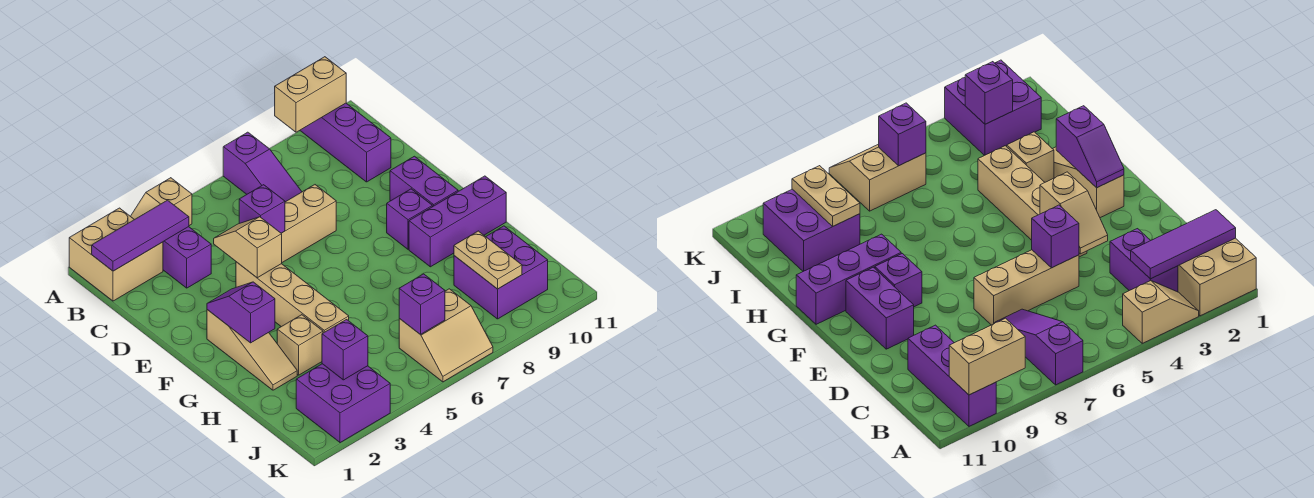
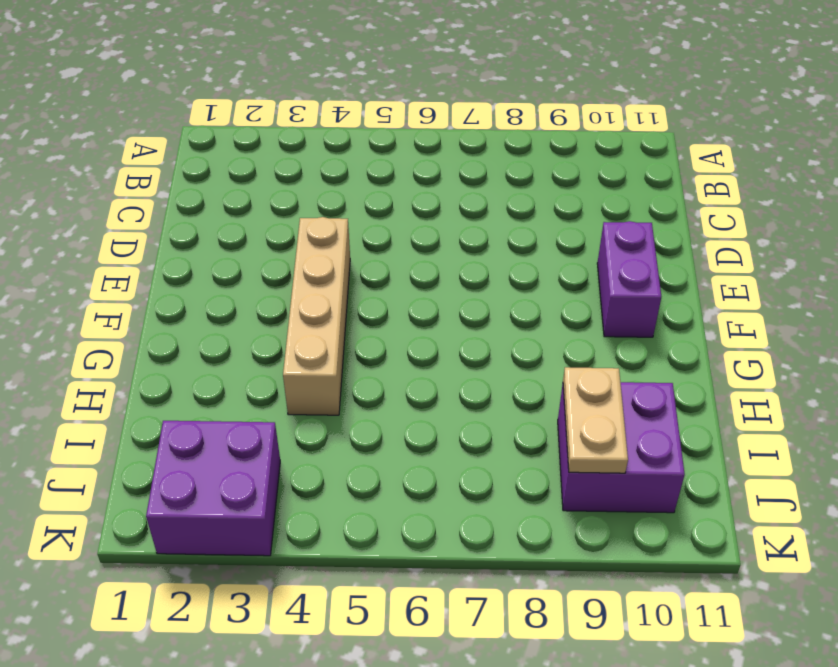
none -> tan 2x2 brick [69,208,163,301]
none -> tan 1x2 slope [131,178,192,226]
none -> purple 1x3 slope [223,132,302,202]

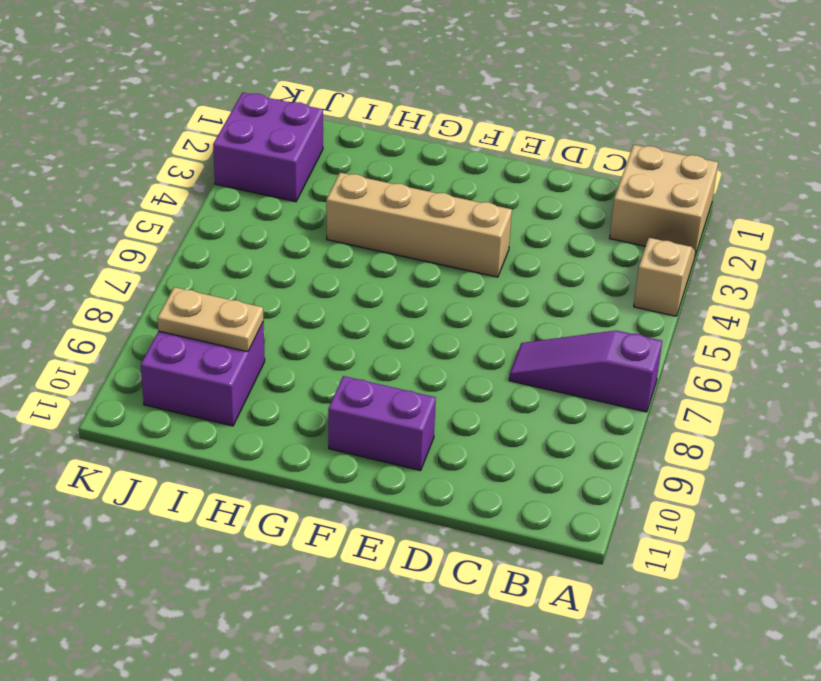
none -> purple 1x3 brick [300,103,391,182]
none -> purple 1x2 brick [163,227,211,288]
none -> tan 1x3 brick [281,185,336,262]

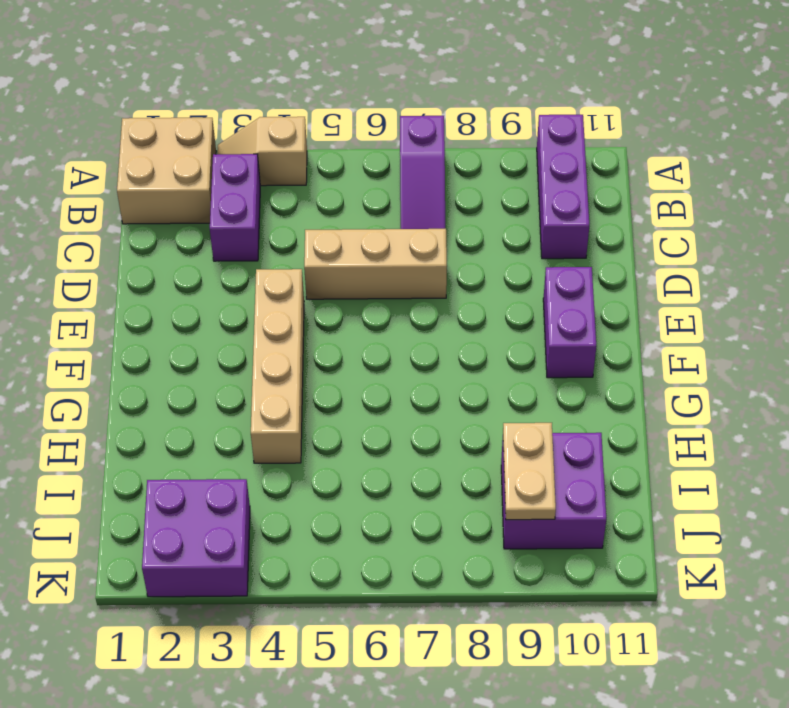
none -> tan 1x3 slope [207,310,297,390]
none -> purple 1x1 brick [387,189,432,249]
none -> purple 1x3 brick [409,176,506,267]

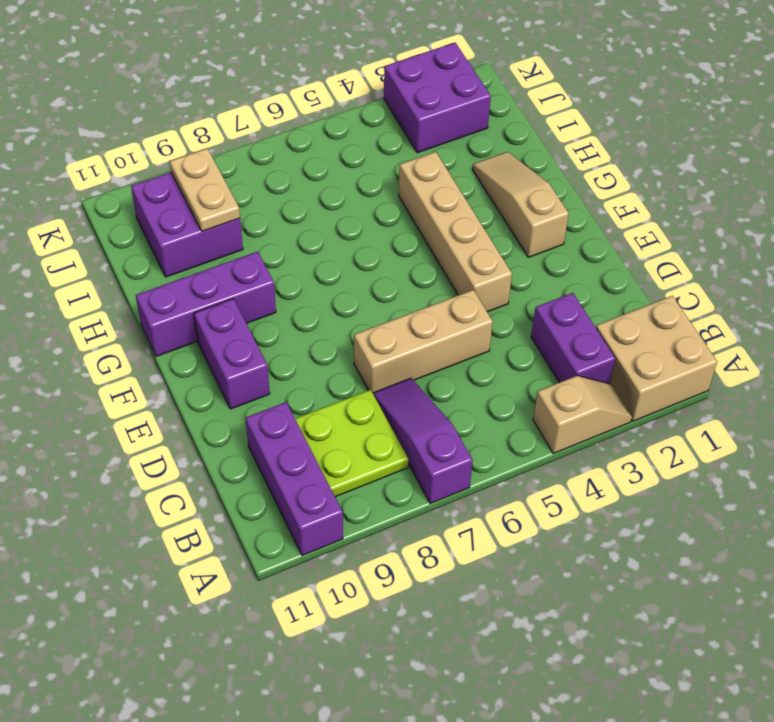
lime 2x2 plate [295,390,408,497] -> none
none -> purple 1x1 brick [387,189,432,249]
none -> tan 1x1 brick [277,315,323,375]
none -> tan 2x2 slope [399,289,493,382]

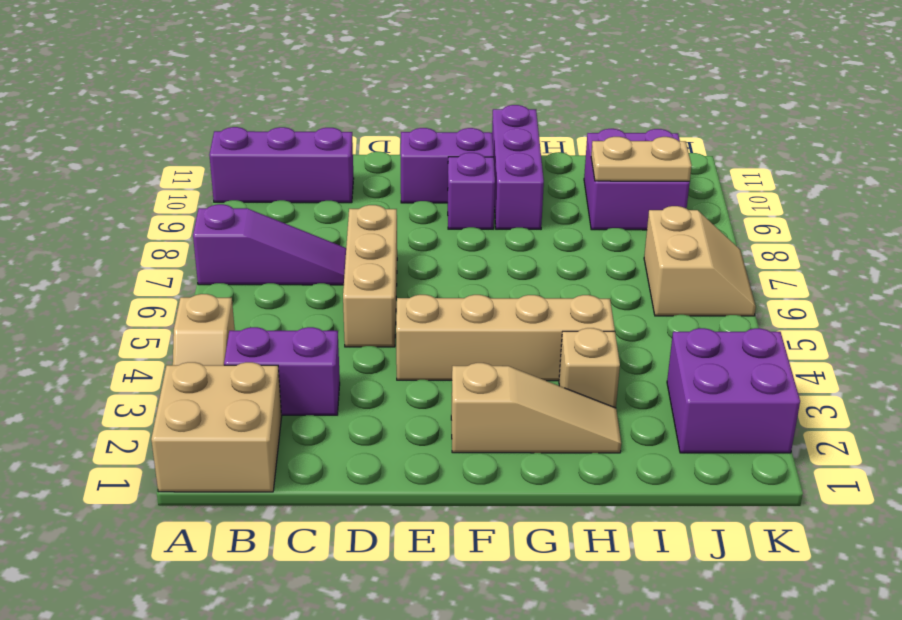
none -> tan 1x2 brick [275,57,346,132]
none -> purple 1x3 tile [92,200,189,271]
none -> tan 1x2 slope [214,217,282,278]

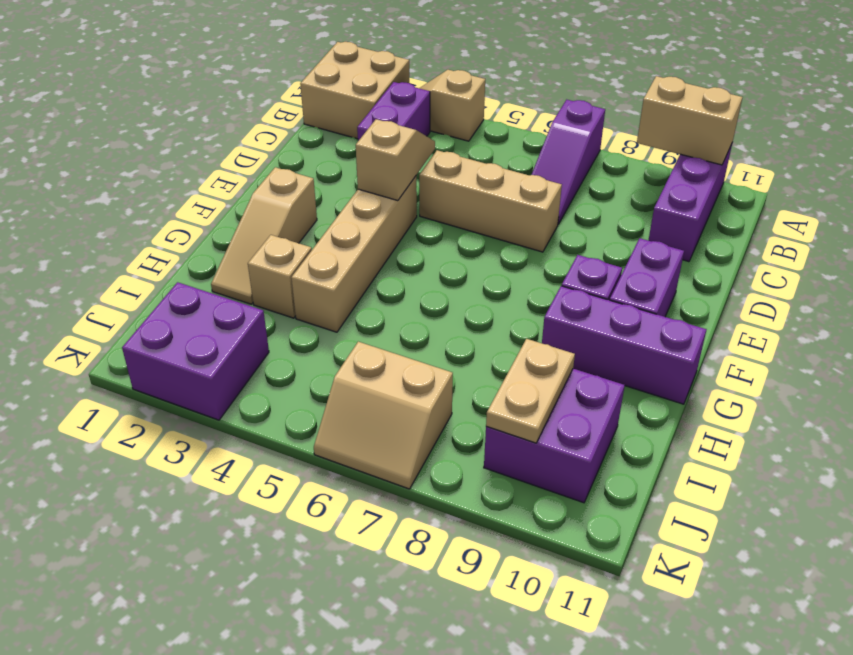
none -> purple 1x3 tile [92,200,189,271]
none -> purple 1x1 brick [239,185,285,233]
none -> purple 1x2 slope [207,282,275,343]

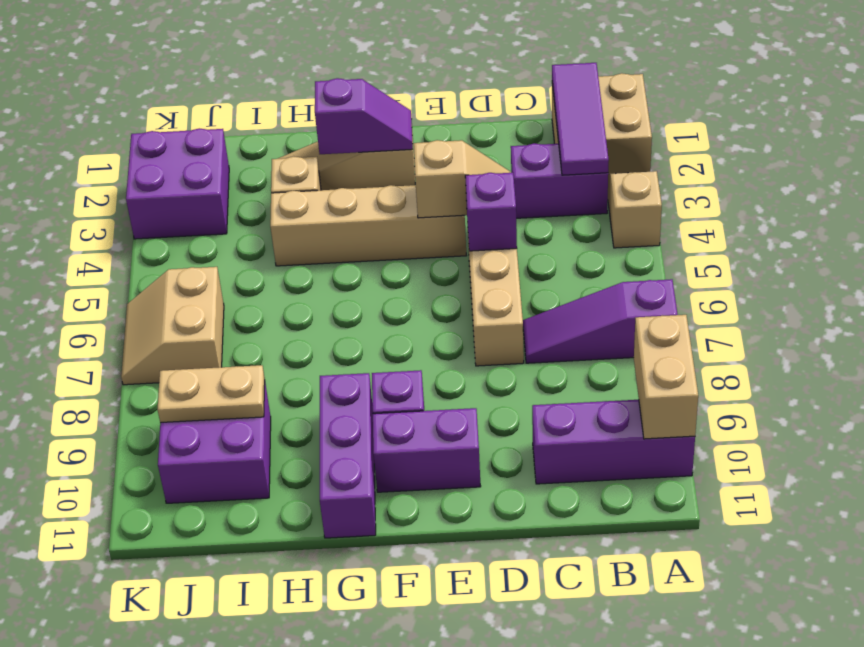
none -> purple 1x1 brick [322,320,368,380]
none -> purple 1x1 brick [399,274,445,334]

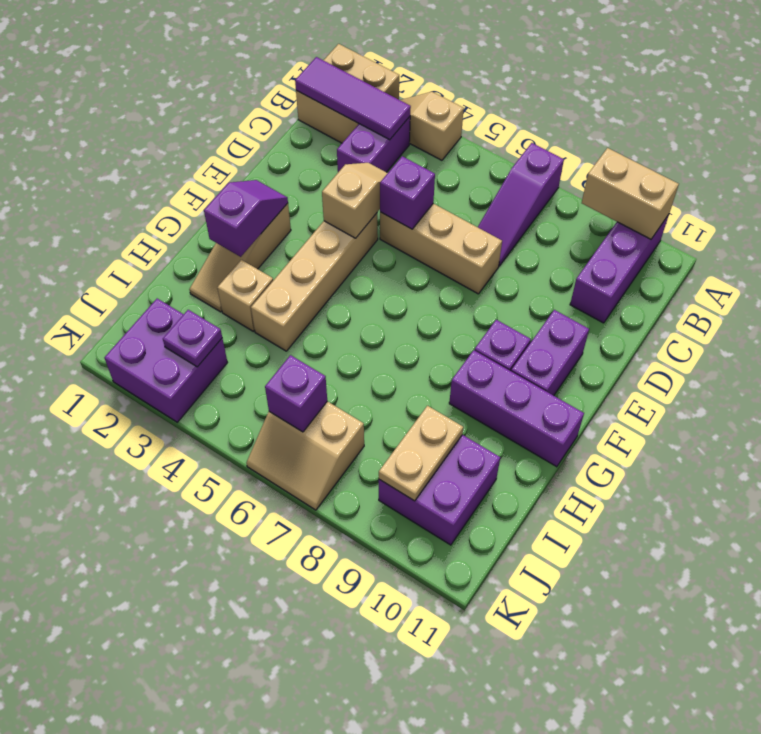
purple 1x1 plate [163,310,222,367] -> purple 1x1 brick [322,320,368,380]

